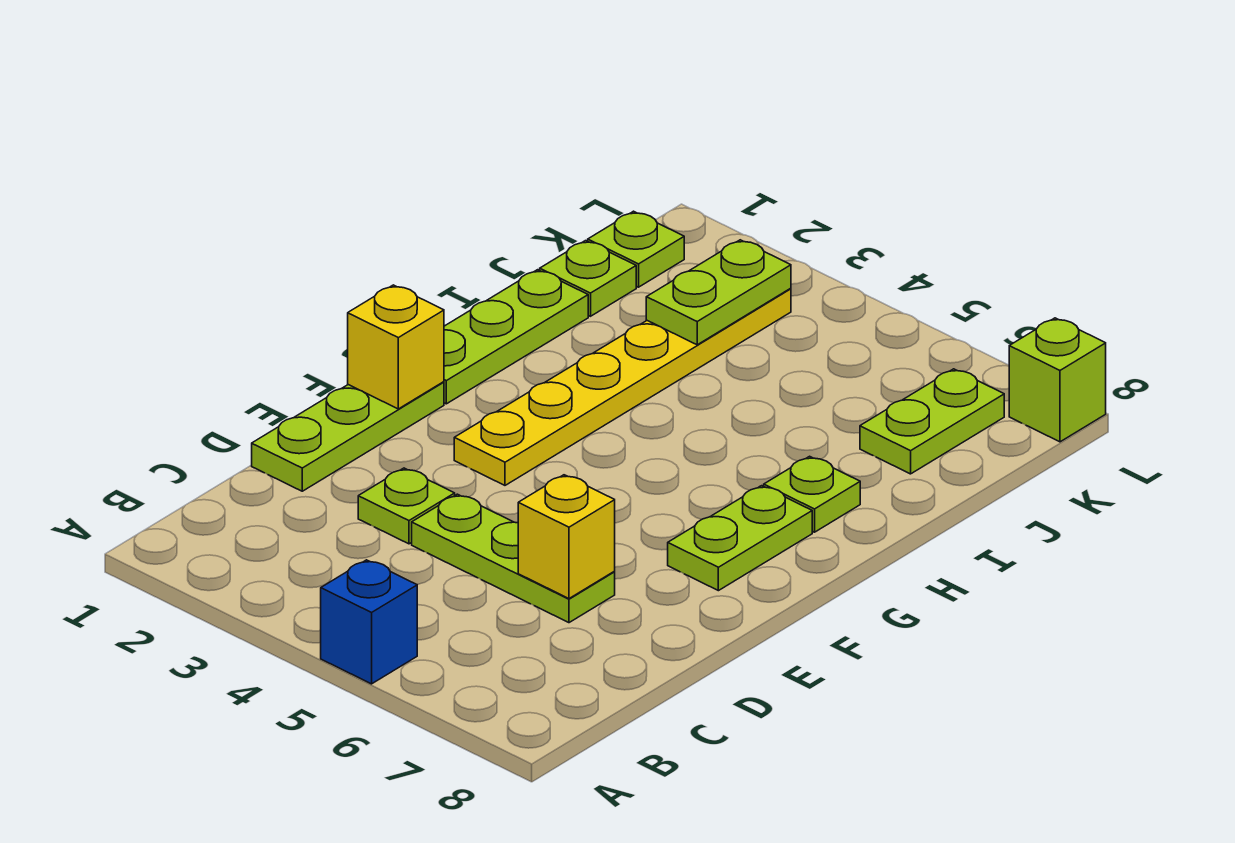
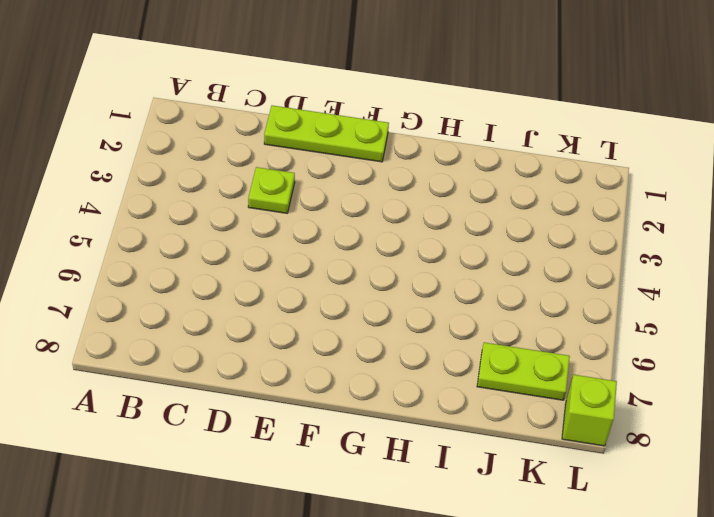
none -> blue 1x1 brick [321,560,417,684]
none -> lime 1x3 plate [412,494,615,623]
none -> yellow 1x6 plate [454,289,791,485]

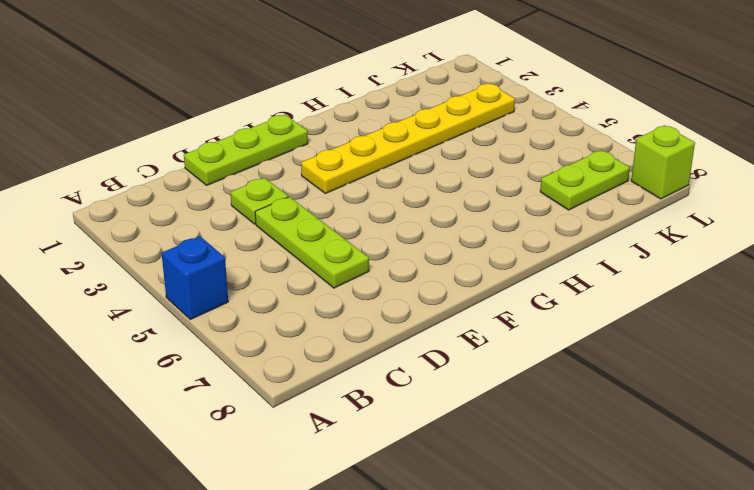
none -> lime 1x2 plate [668,486,812,591]
none -> lime 1x3 plate [444,270,588,404]
none -> lime 1x1 plate [764,456,860,532]

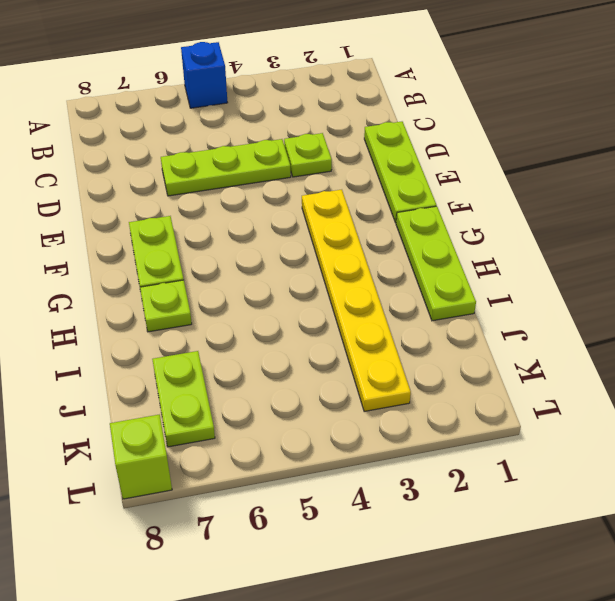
none -> lime 1x1 plate [540,241,636,316]
none -> lime 1x1 plate [588,211,684,287]
none -> yellow 1x1 brick [518,475,615,599]

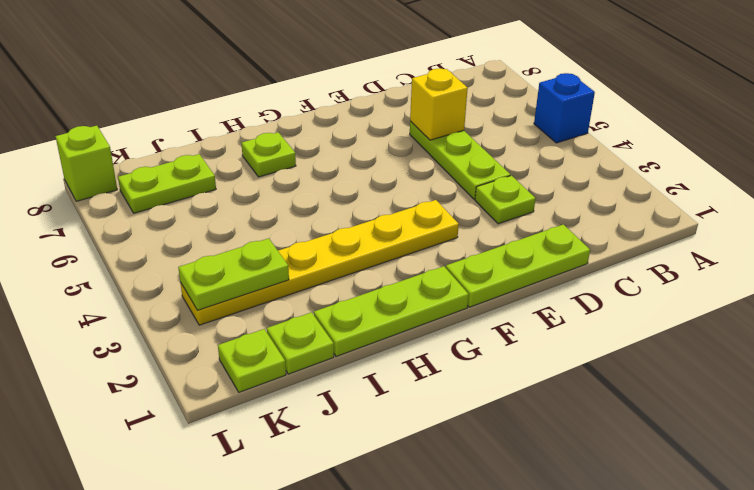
none -> lime 1x2 plate [668,486,812,591]
none -> yellow 1x1 brick [348,285,444,409]

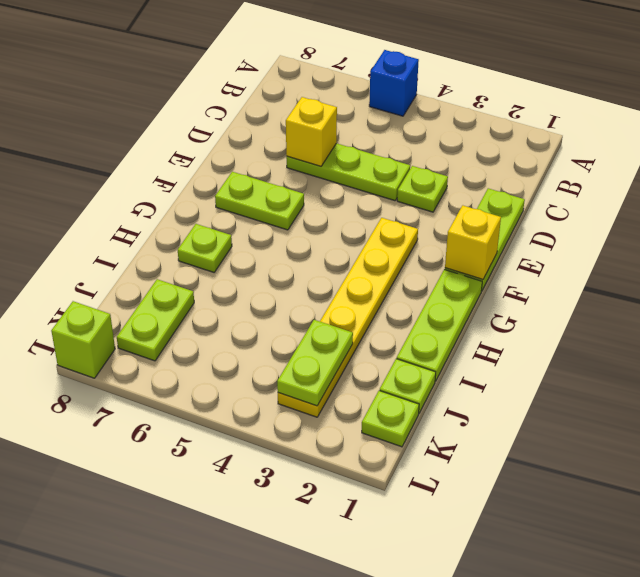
lime 1x2 plate [215,172,304,230] -> lime 1x2 plate turned to [668,486,812,591]

